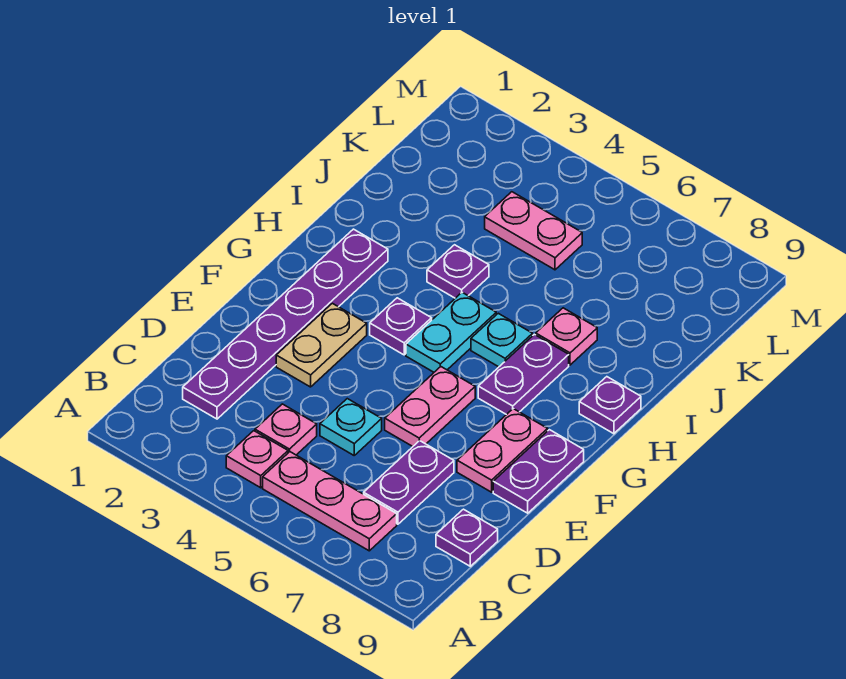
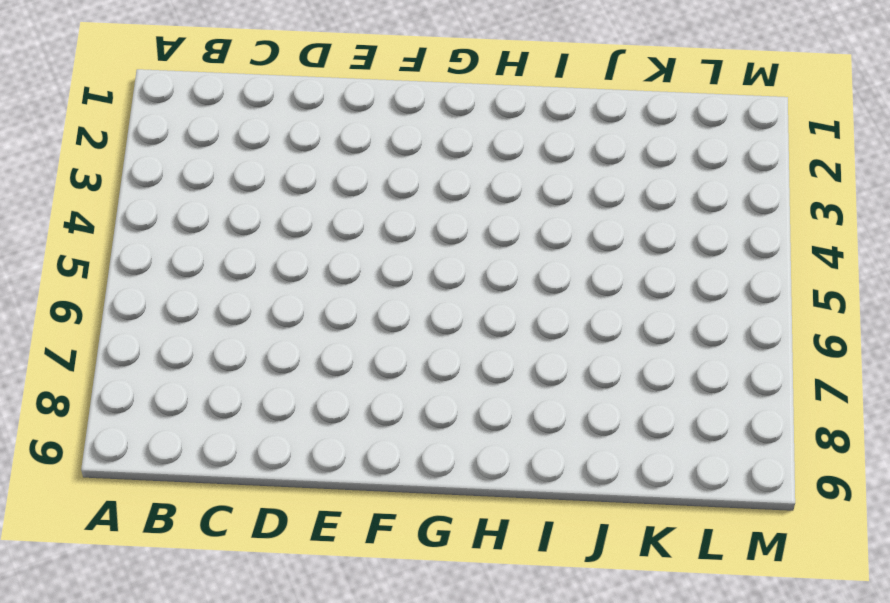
none -> pink 1x1 plate [226,431,288,488]
none -> pink 1x3 plate [263,452,397,551]
none -> purple 1x6 plate [183,229,388,419]

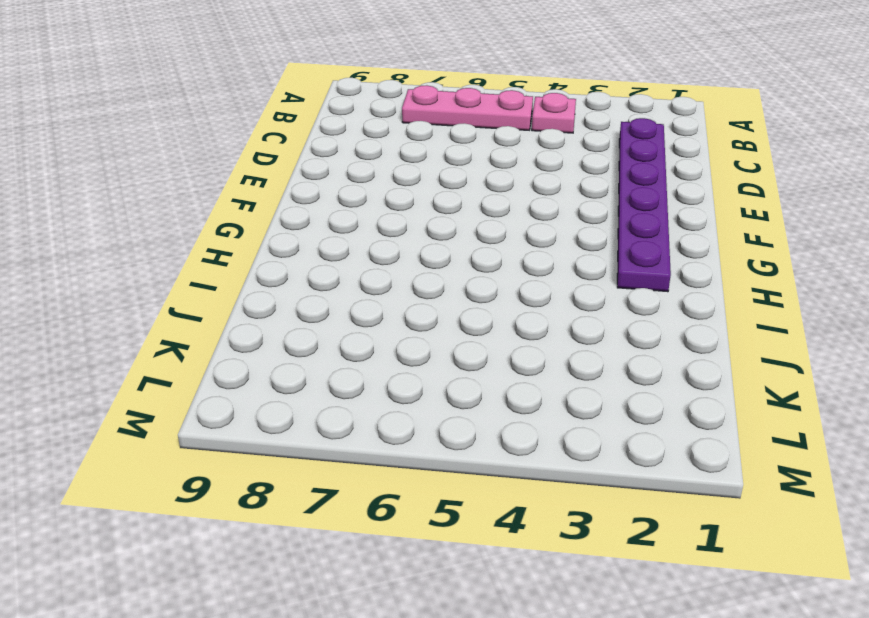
none -> pink 1x1 plate [255,404,317,455]
none -> purple 1x2 plate [364,441,454,524]
none -> purple 1x1 plate [436,509,498,566]

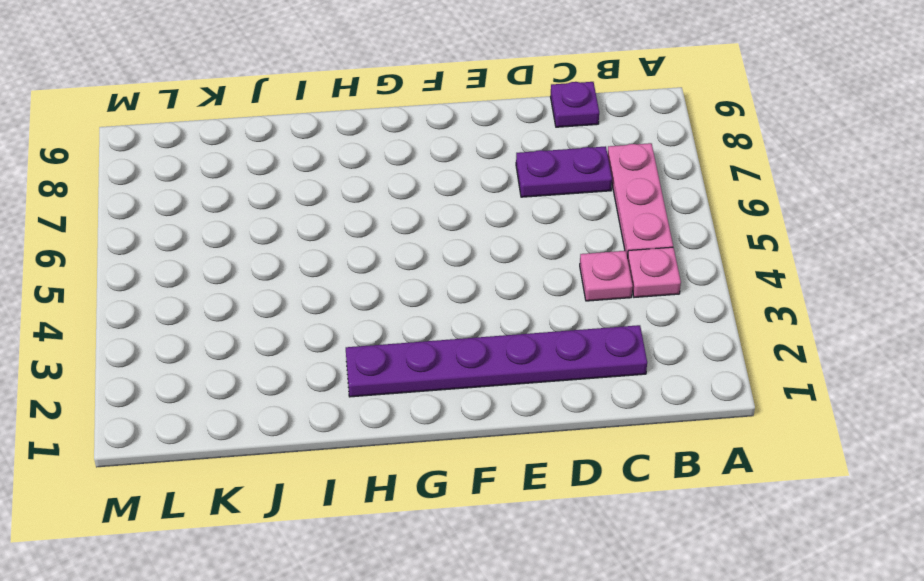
none -> cyan 1x1 plate [320,399,382,455]
none -> tan 1x2 plate [276,303,367,387]
none -> pink 1x2 plate [385,367,475,446]

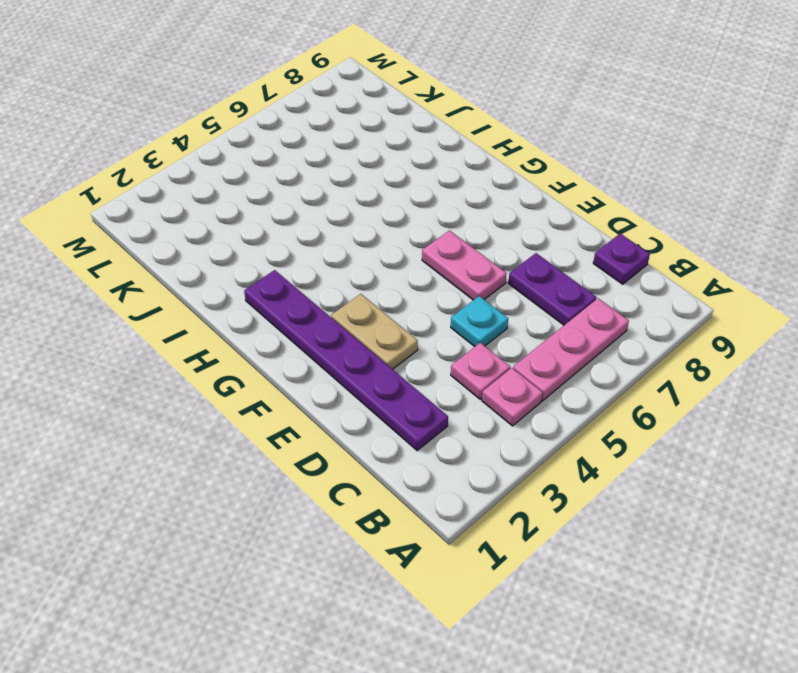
none -> pink 1x2 plate [457,409,548,492]
none -> purple 1x2 plate [493,430,584,513]
none -> purple 1x1 plate [370,298,432,355]

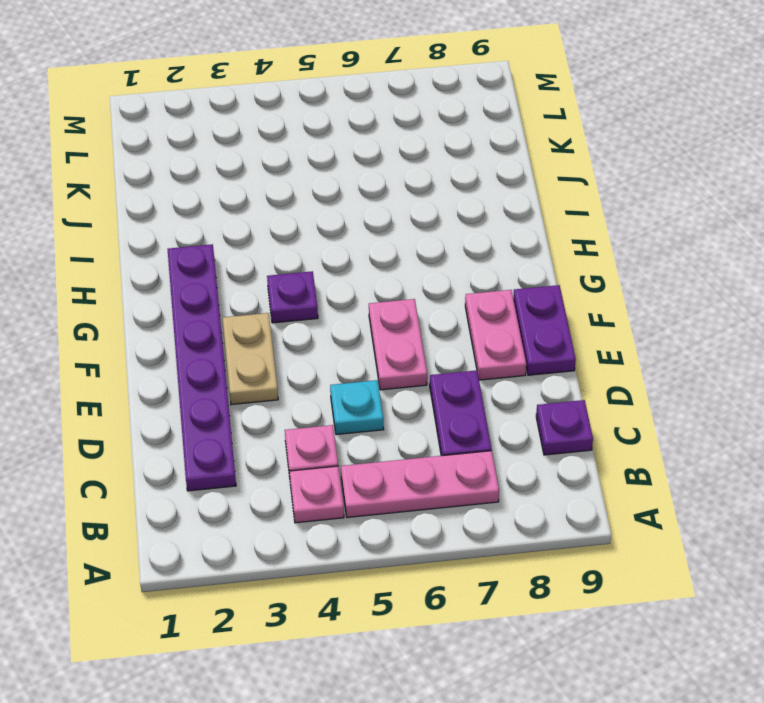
none -> cyan 1x2 plate [406,293,496,372]
none -> purple 1x2 plate [478,334,569,415]
none -> cyan 1x1 plate [471,313,533,367]

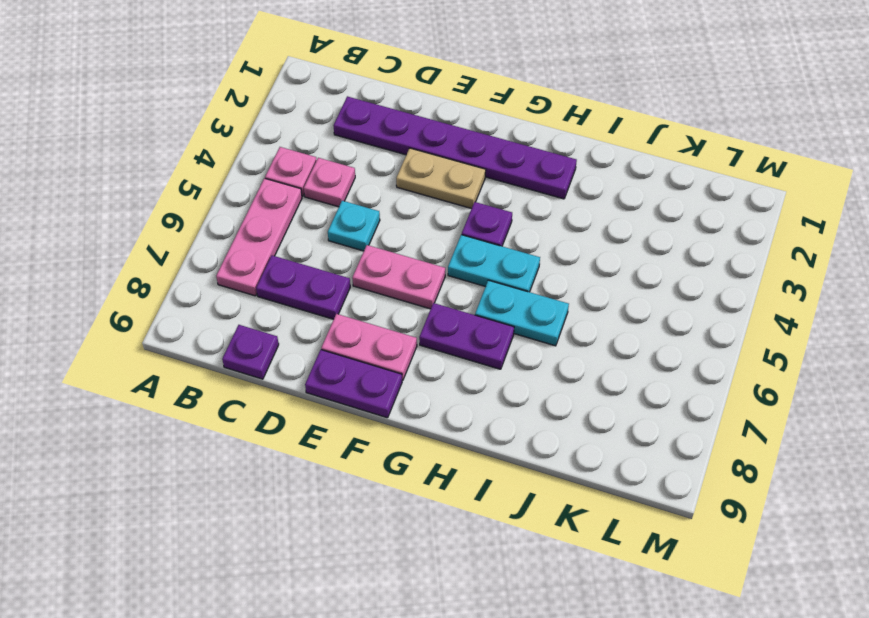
cyan 1x2 plate [475,280,569,346] -> cyan 1x1 plate [471,313,533,367]
none -> purple 1x1 plate [579,377,641,434]
none -> purple 1x1 plate [427,245,489,298]
none -> pink 1x1 plate [536,308,597,365]

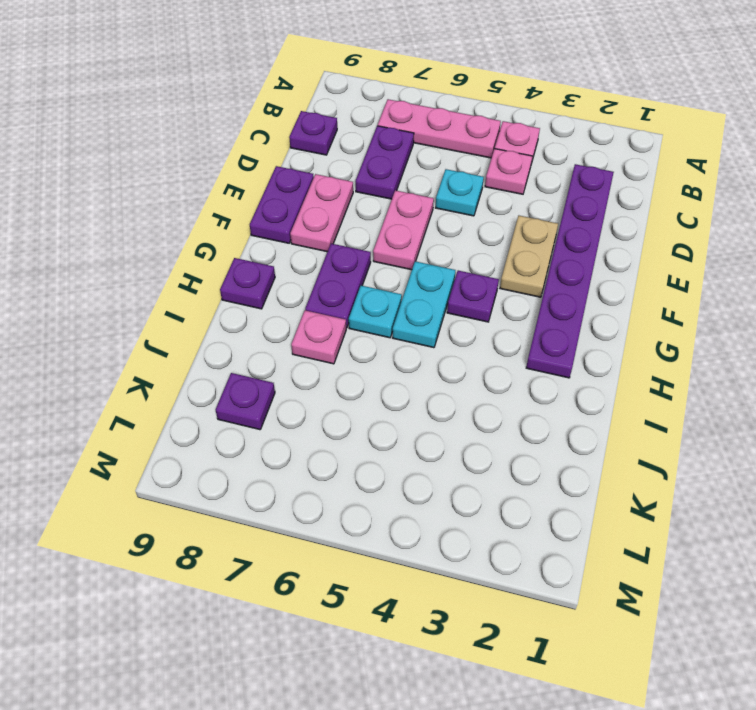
purple 1x1 plate [216,373,275,430] -> purple 1x1 plate moved to [427,245,489,298]
none -> pink 1x2 plate [485,192,582,270]

